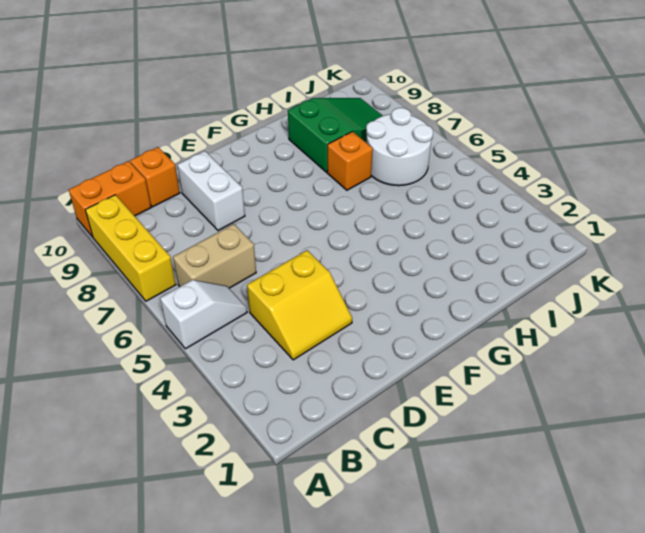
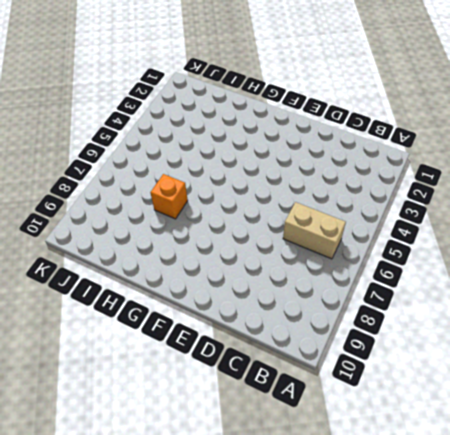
none -> white 1x2 slope [160,280,247,349]
none -> yellow 1x3 brick [85,195,176,301]

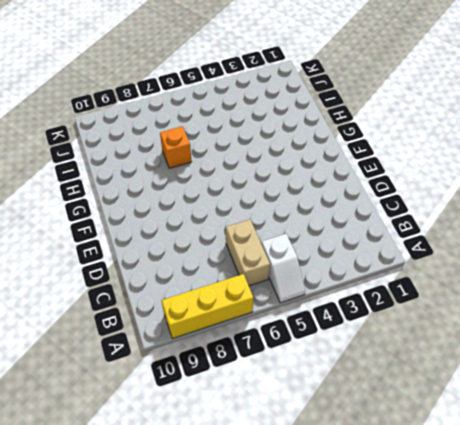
white 1x2 slope [261,234,305,303] -> white 1x2 slope turned to [160,280,247,349]
none -> orange 1x2 brick [69,161,151,237]
none -> yellow 2x2 slope [247,250,352,360]

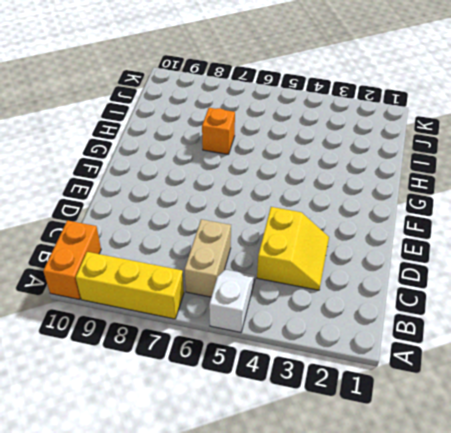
none -> orange 1x1 brick [130,147,180,207]
none -> white 1x2 brick [178,151,245,231]

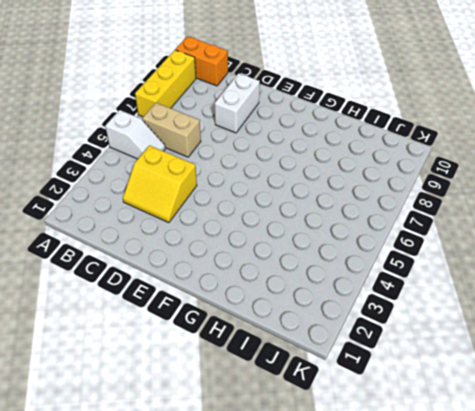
none -> orange 1x1 brick [130,147,180,207]
none -> orange 1x1 brick [327,132,373,190]

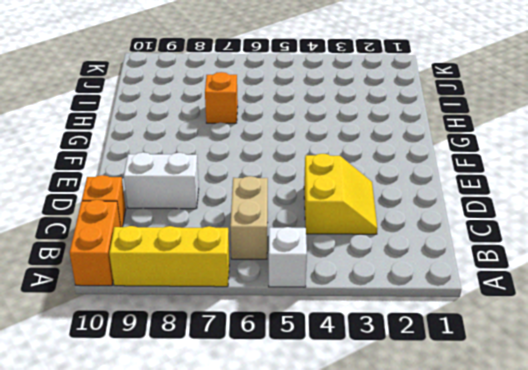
none -> green 2x3 slope [288,98,383,172]
none -> white 2x2 round brick [366,108,433,186]

